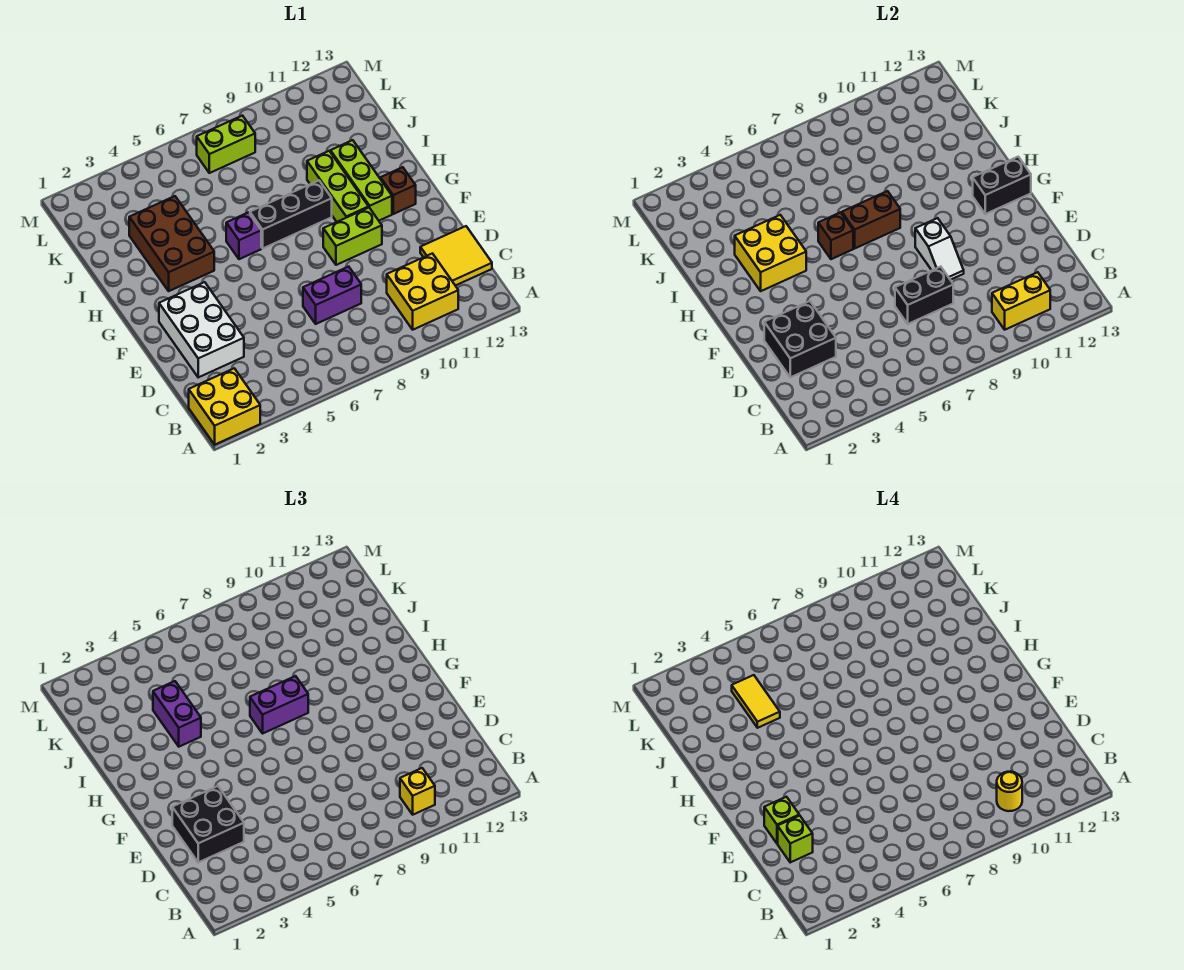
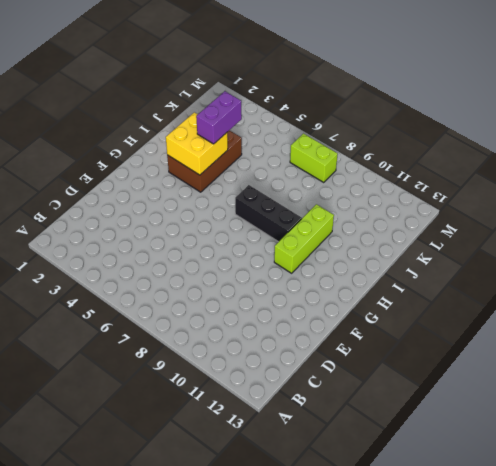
none -> yellow 2x2 brick [189,368,260,445]
none -> yellow 2x2 brick [387,253,458,330]
none -> yellow 2x2 tile [420,226,492,286]

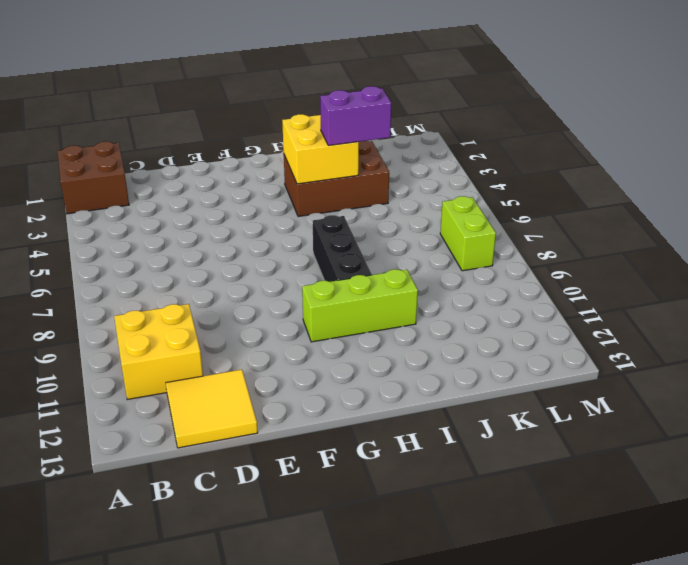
brown 2x2 brick [58,142,129,214] -> yellow 2x2 brick [189,368,260,445]
none -> white 2x3 brick [159,282,244,377]
none -> purple 1x2 brick [303,267,361,324]
none -> lime 1x2 brick [323,208,382,265]

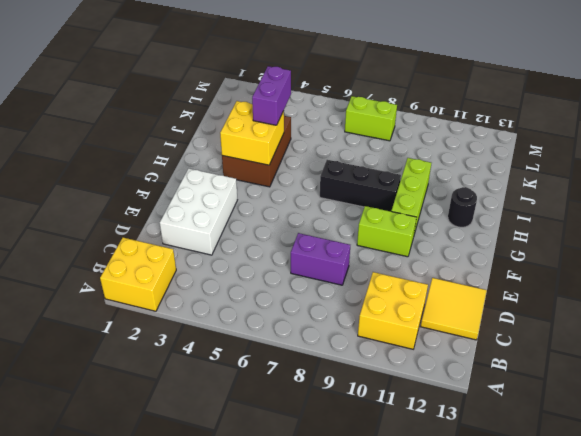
black 1x1 round brick [448,187,477,227] -> none
none -> lime 1x3 brick [331,140,392,221]
none -> brown 1x1 brick [381,167,416,214]
none -> purple 1x1 brick [226,212,261,259]

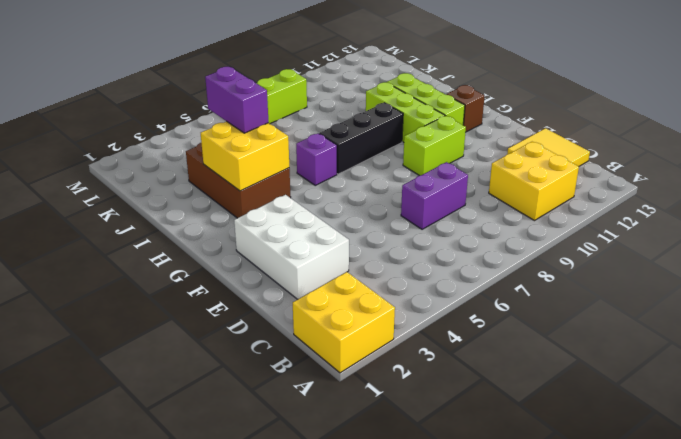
none -> yellow 1x2 brick [992,272,1050,330]
none -> black 2x2 brick [764,301,836,377]
none -> black 1x2 brick [895,267,953,324]

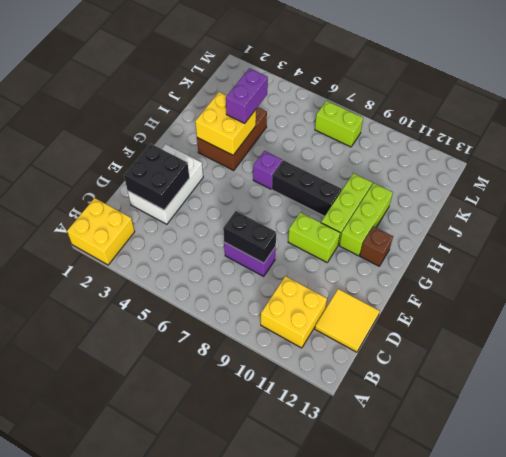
none -> yellow 1x2 brick [992,272,1050,330]
none -> white 1x2 slope [915,218,964,280]
none -> black 1x2 brick [973,157,1031,214]

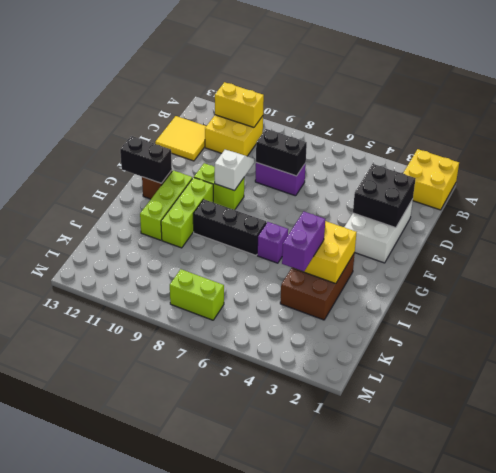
none -> brown 1x1 brick [818,212,853,259]
none -> brown 1x2 brick [842,191,900,248]
none -> yellow 1x1 brick [400,768,435,815]

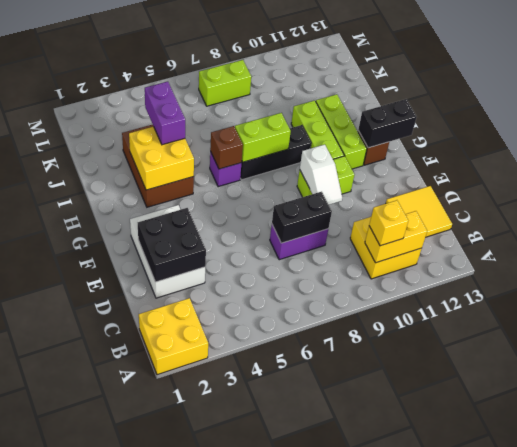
lime 1x2 brick [235,113,291,162] -> brown 1x2 brick [842,191,900,248]
none -> black 2x2 brick [172,786,244,862]
none -> purple 1x2 brick [250,676,308,733]
none -> yellow 1x1 round brick [997,772,1022,811]

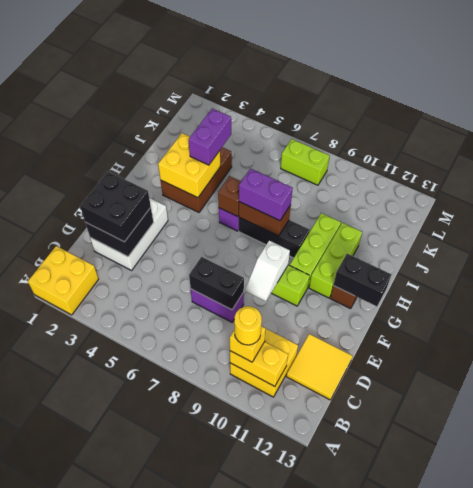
none -> lime 1x1 brick [778,815,813,862]
none -> lime 1x1 brick [764,797,799,844]
none -> yellow 1x2 tile [732,675,780,728]

